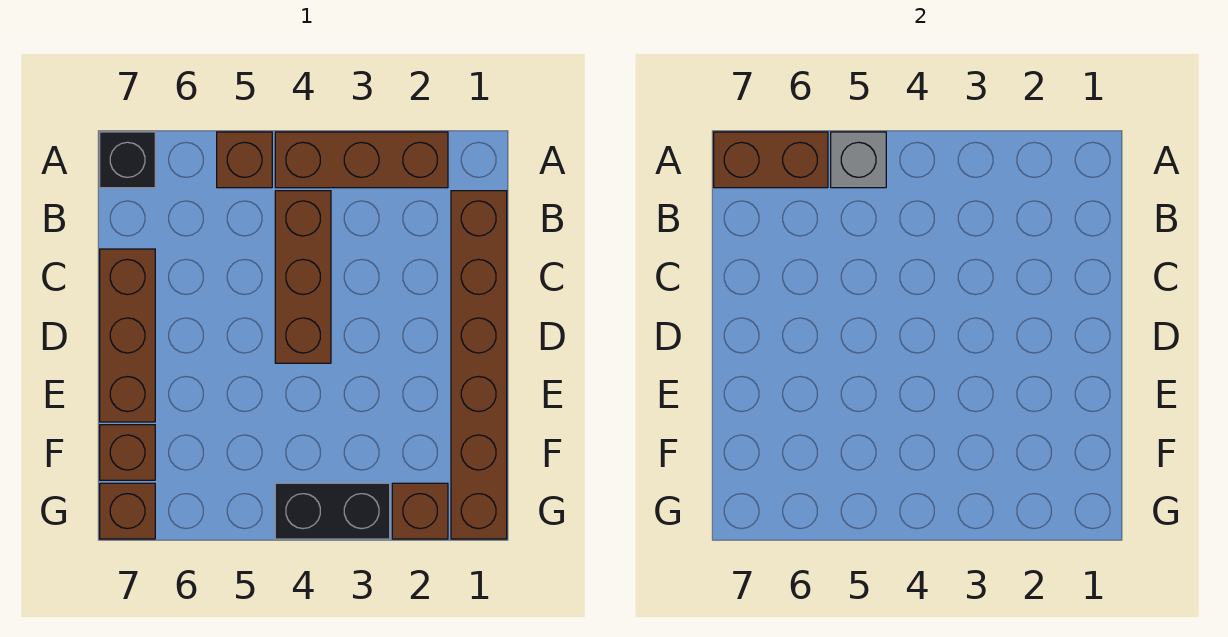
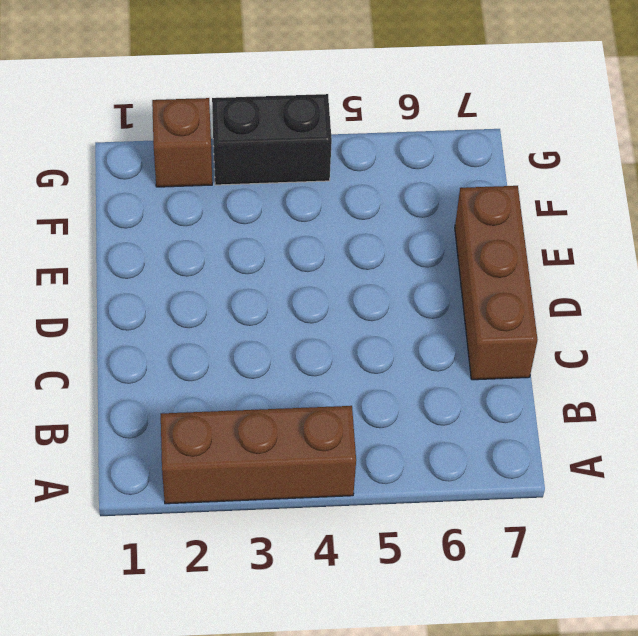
none -> brown 1x1 brick [217,132,272,188]
none -> black 1x1 brick [100,132,155,188]
none -> brown 1x6 brick [451,191,507,539]

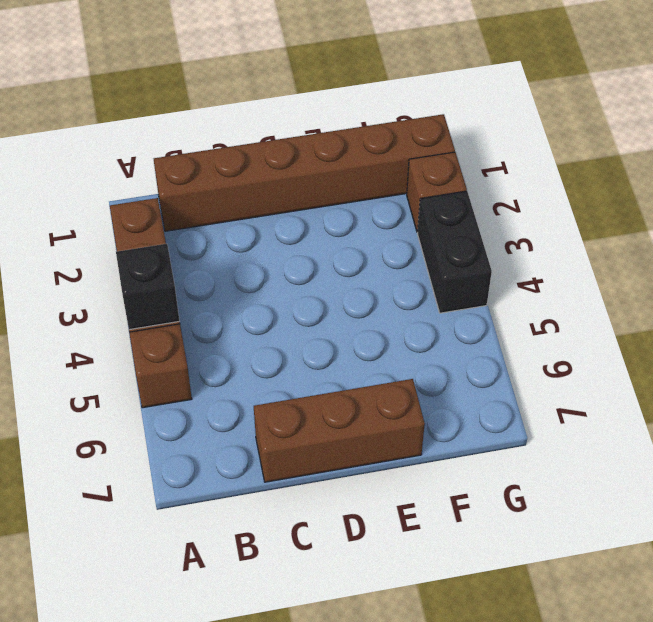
black 1x1 brick [116,244,179,330] -> black 1x1 brick moved to [100,132,155,188]
none -> brown 1x3 brick [275,191,331,363]
none -> brown 1x1 brick [100,425,155,480]
none -> brown 1x1 brick [100,483,155,539]

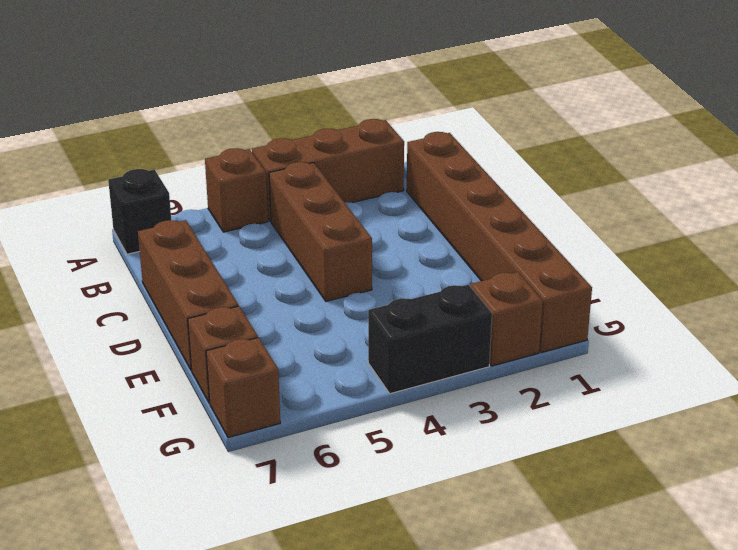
none -> grey 1x1 brick [831,132,886,188]
none -> brown 1x2 brick [714,132,828,188]

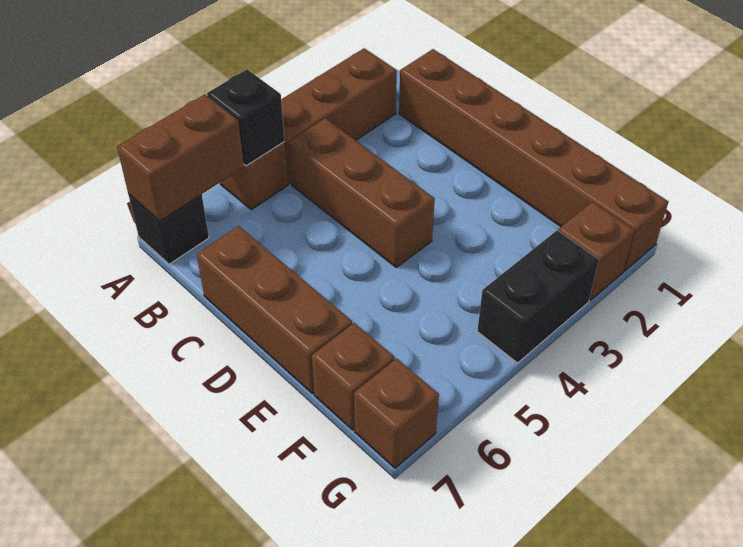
black 1x1 brick [207,70,285,166] -> grey 1x1 brick [831,132,886,188]

